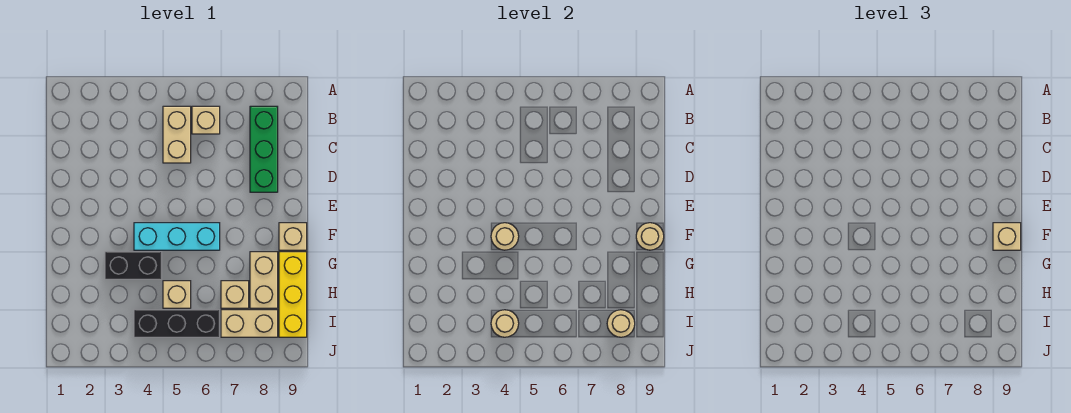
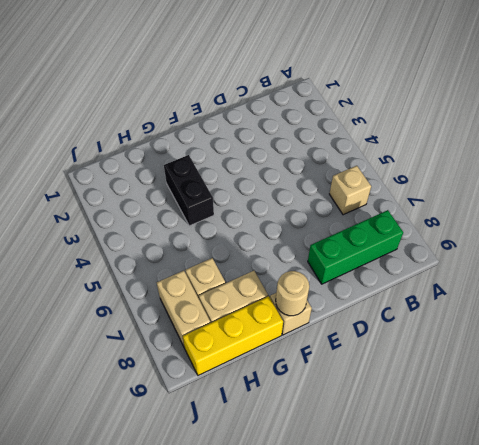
none -> tan 1x2 brick [163,106,191,163]
none -> cyan 1x3 brick [134,223,220,250]
none -> tan 1x1 brick [163,281,191,308]

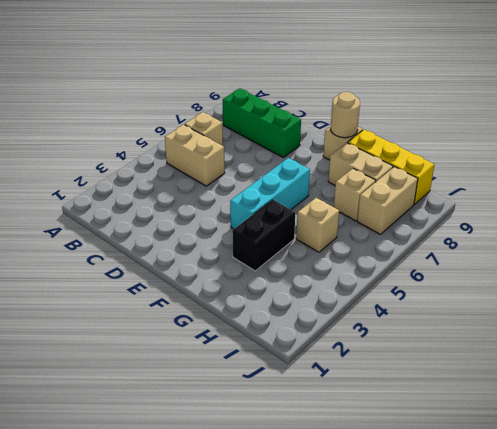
none -> black 1x3 brick [134,310,220,337]
none -> tan 1x1 round brick [491,223,519,250]
none -> tan 1x1 round brick [491,310,519,337]

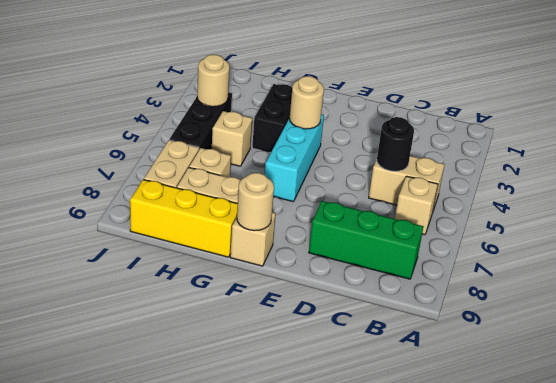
black 1x1 round brick [377,117,414,171] -> none
none -> tan 1x1 round brick [607,310,635,337]
none -> tan 1x1 brick [993,223,1021,250]

